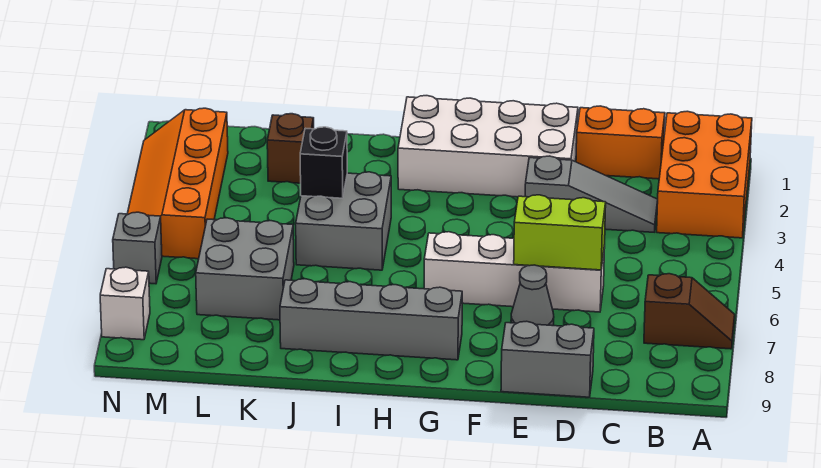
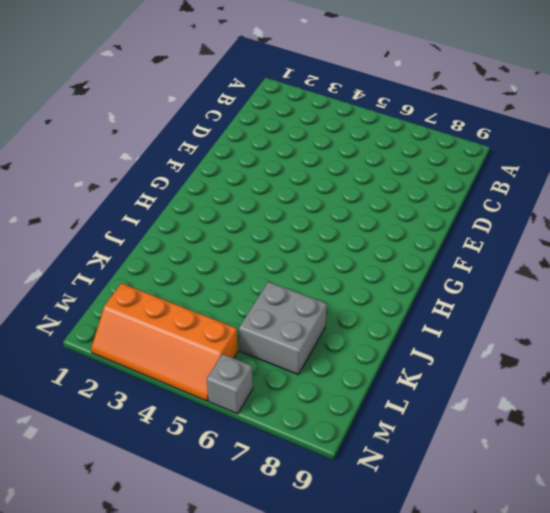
none -> orange 2x3 brick [657,111,752,238]
none -> brown 1x2 slope [644,274,735,349]
none -> orange 1x2 brick [576,106,665,179]

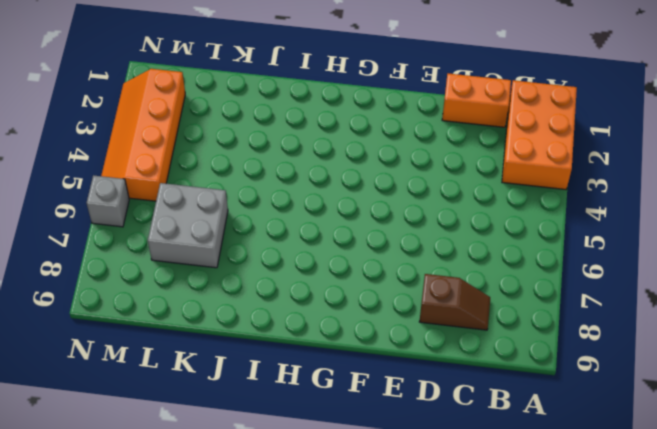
brown 1x2 slope [419,274,490,330] -> brown 1x2 slope moved to [644,274,735,349]
none -> grey 1x3 slope [525,156,658,232]
none -> white 1x4 brick [424,232,605,312]
none -> grey 1x2 brick [501,321,594,397]

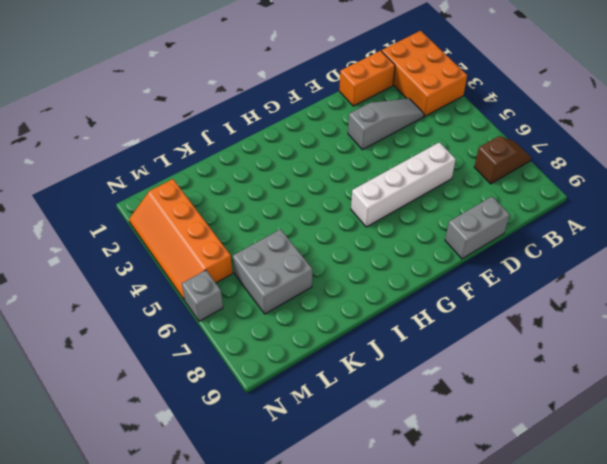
none -> white 2x4 brick [398,96,578,197]
none -> grey 1x1 cone [511,265,554,326]
none -> grey 1x4 brick [280,279,462,360]

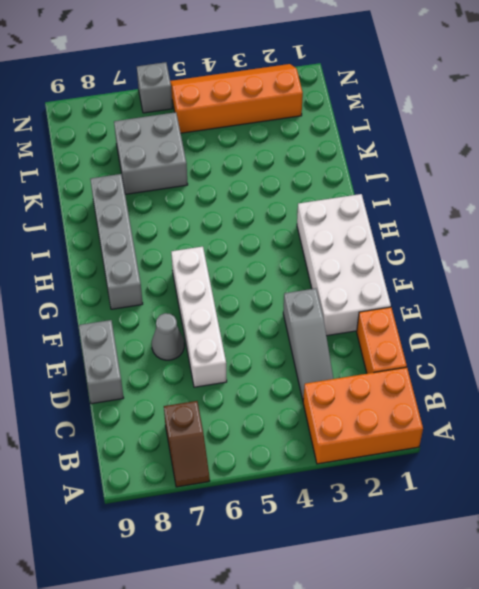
none -> grey 2x2 brick [296,172,391,270]
none -> brown 1x1 brick [267,114,314,183]
none -> white 1x1 brick [100,267,150,340]

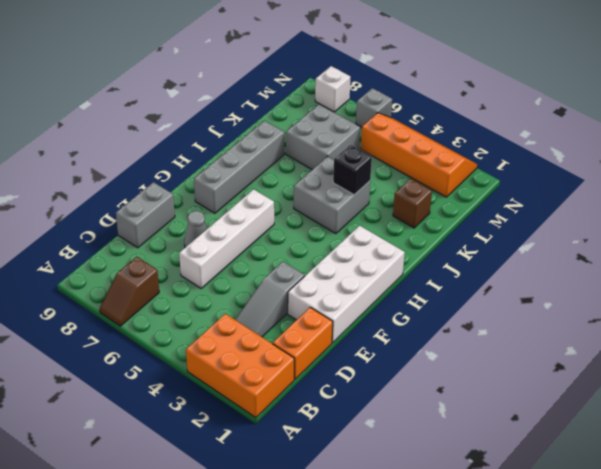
none -> lime 1x2 brick [514,195,606,270]

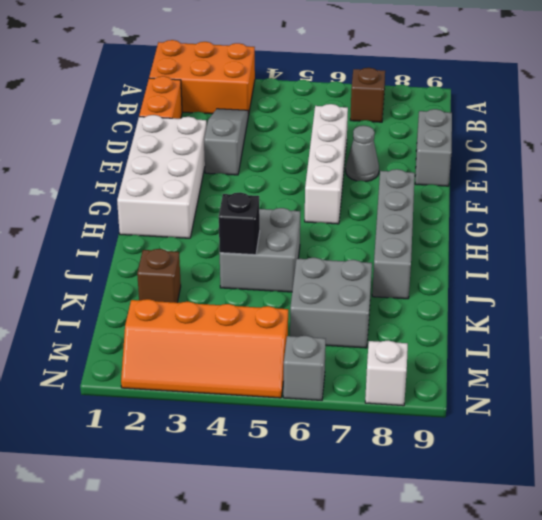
none -> lime 1x2 brick [514,195,606,270]

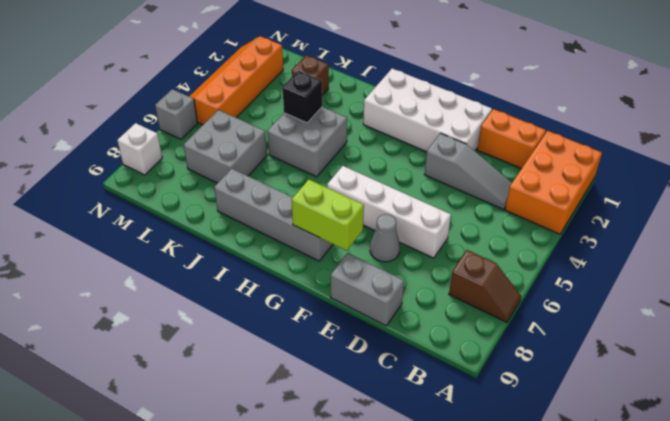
lime 1x2 brick [291,180,364,251] -> lime 1x2 brick moved to [514,195,606,270]

